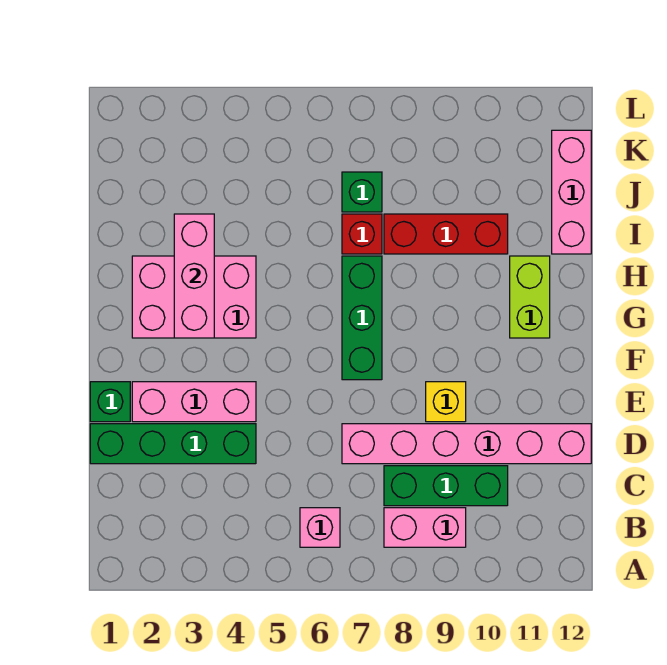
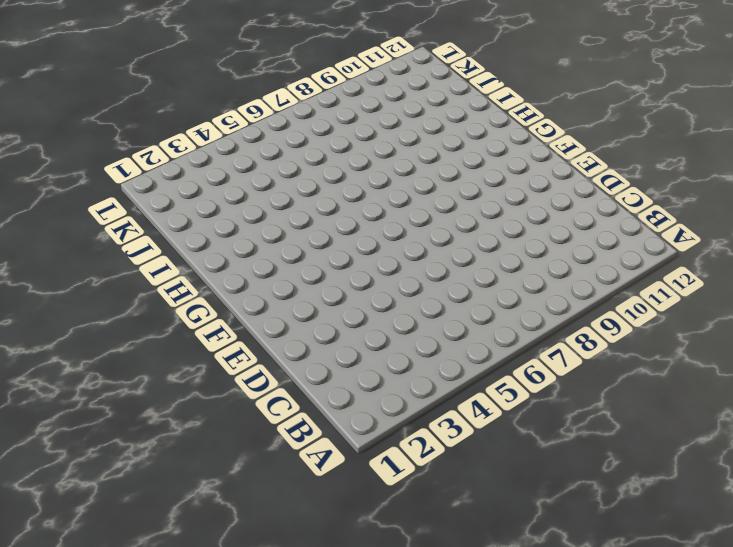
none -> pink 1x1 brick [300,508,340,547]
none -> pink 1x2 brick [384,508,466,547]
none -> green 1x3 brick [384,466,508,506]

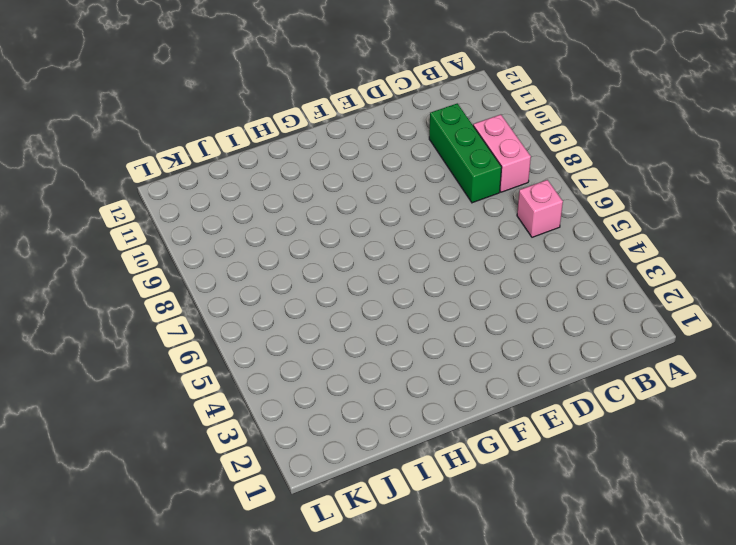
none -> green 1x4 brick [90,424,256,464]
none -> pink 1x6 brick [342,424,591,464]
none -> green 1x1 brick [90,382,130,422]

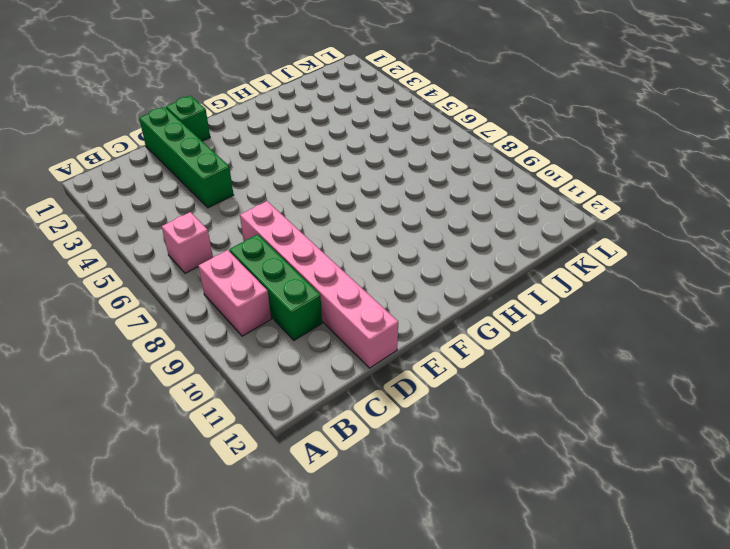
none -> pink 1x3 brick [132,382,256,422]
none -> yellow 1x1 brick [426,382,466,422]
none -> green 1x3 brick [342,256,382,380]

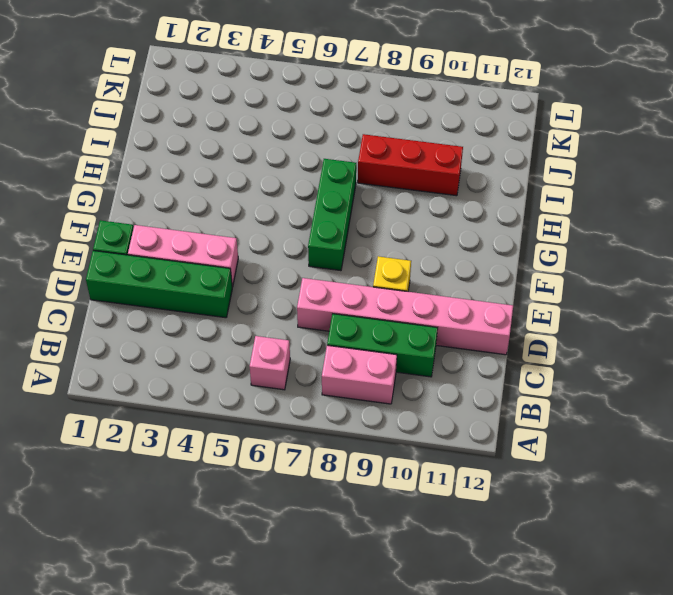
none -> pink 2x3 brick [132,256,256,338]
none -> lime 1x2 brick [510,256,550,338]
none -> red 1x1 brick [342,214,382,254]

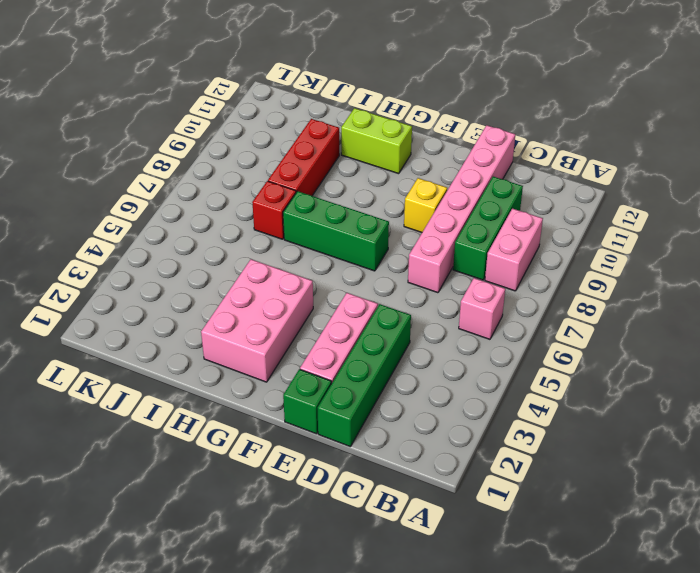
none -> pink 1x3 brick [552,130,591,254]
none -> green 1x1 brick [342,172,382,212]
none -> pink 1x3 brick [174,214,214,338]

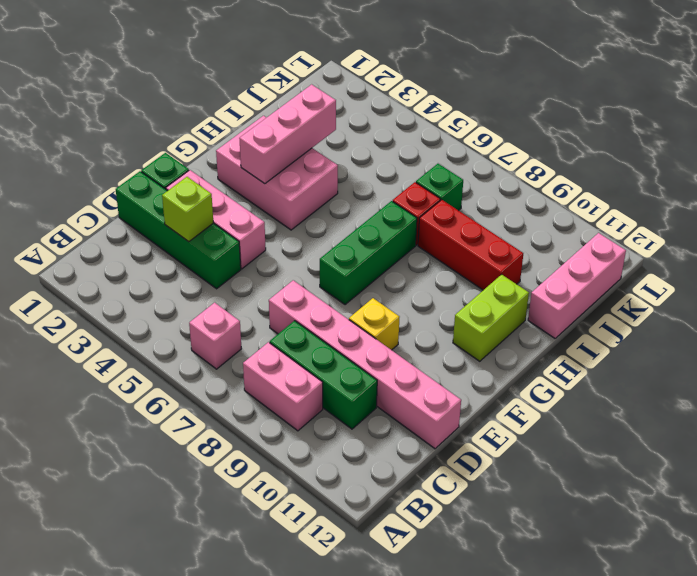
lime 1x1 brick [162,177,213,242] -> none

